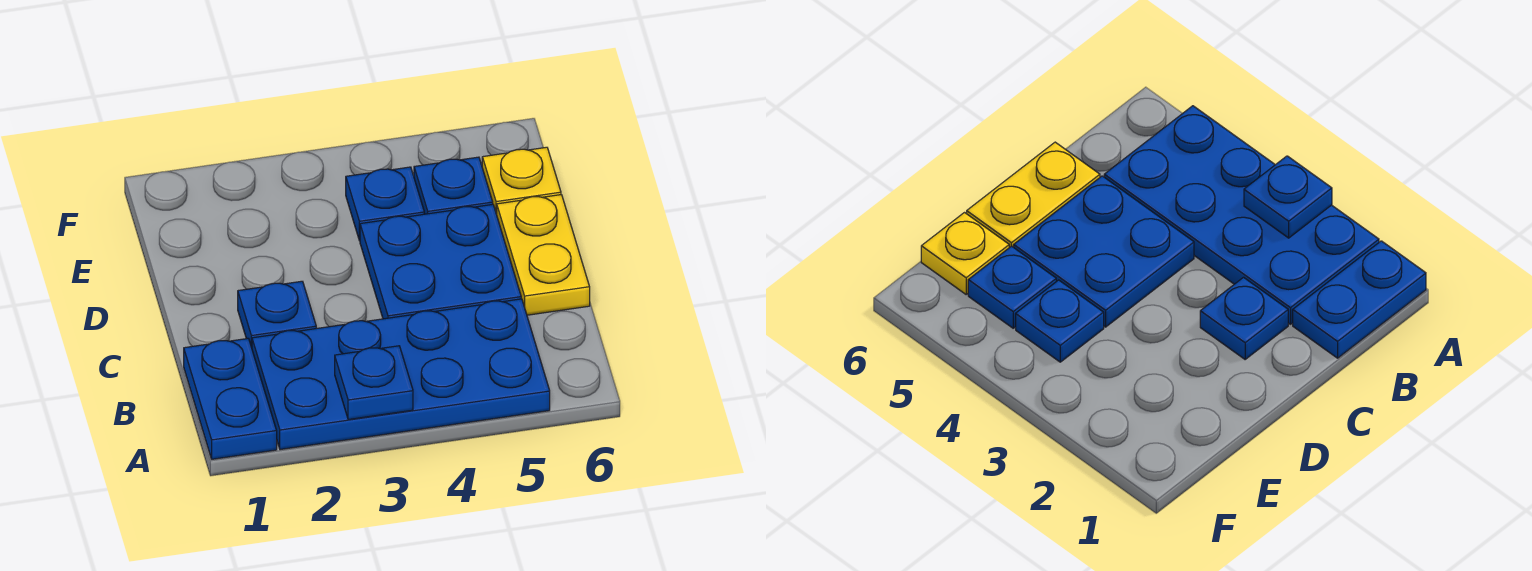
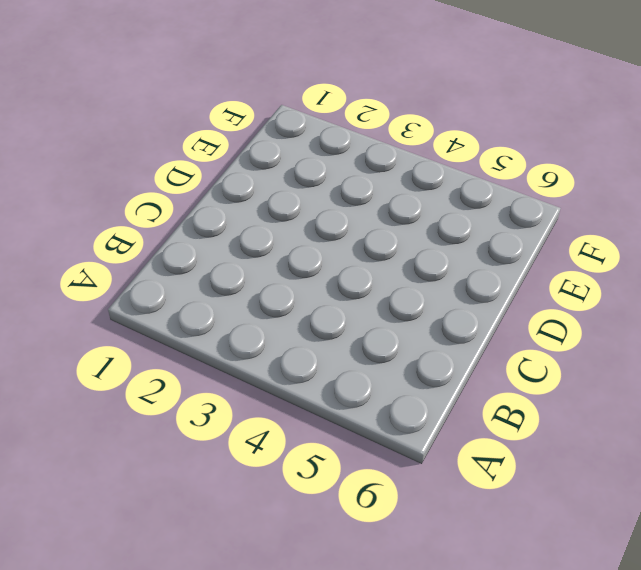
none -> blue 1x2 plate [184,338,277,459]
none -> blue 2x4 plate [252,299,550,450]

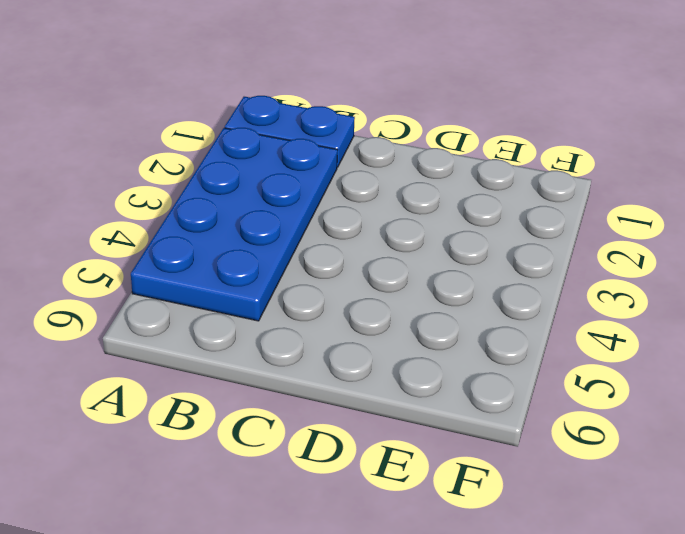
none -> blue 1x1 plate [238,281,316,348]
none -> blue 2x2 plate [360,204,521,319]

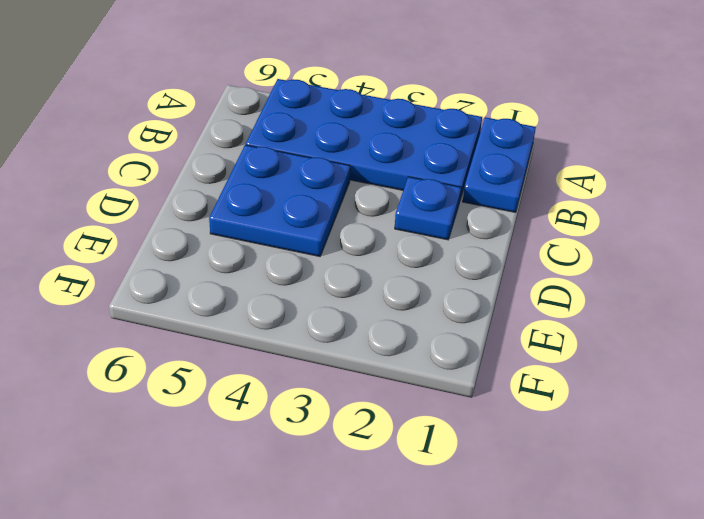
none -> yellow 1x2 plate [497,195,590,315]
none -> blue 1x1 plate [346,167,424,241]

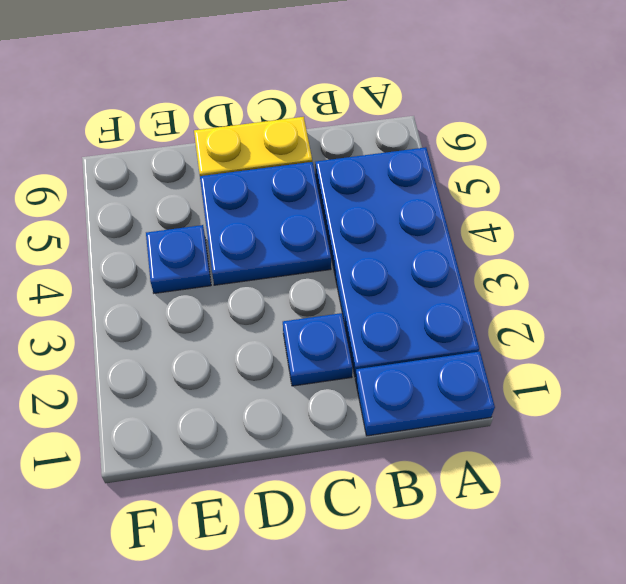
none -> blue 1x1 plate [414,157,493,214]
none -> yellow 1x1 plate [482,147,561,214]

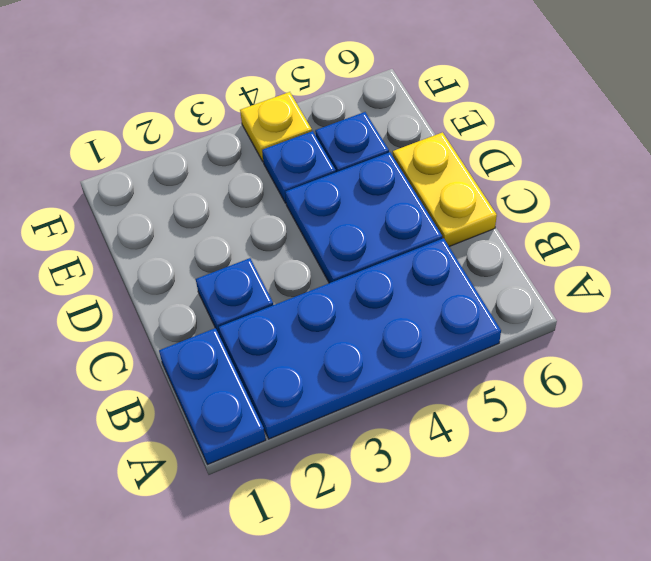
yellow 1x1 plate [240,92,312,161] -> yellow 1x1 plate moved to [482,147,561,214]
none -> blue 1x1 plate [335,346,413,420]

